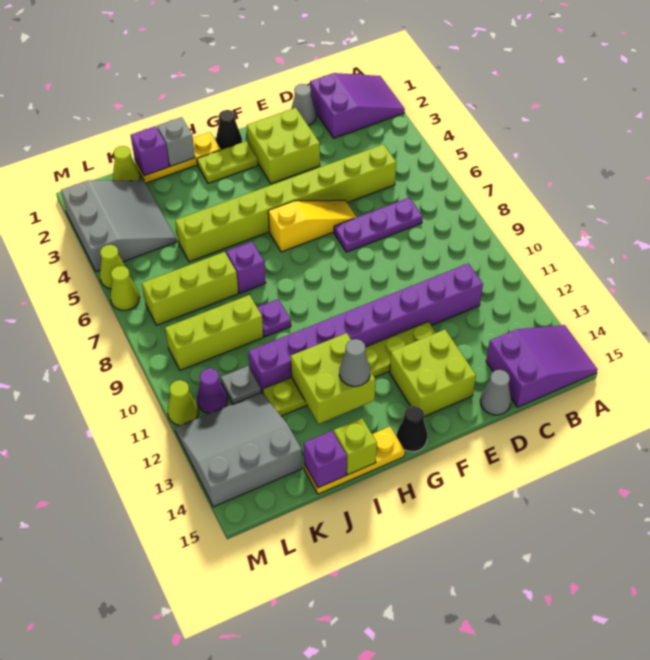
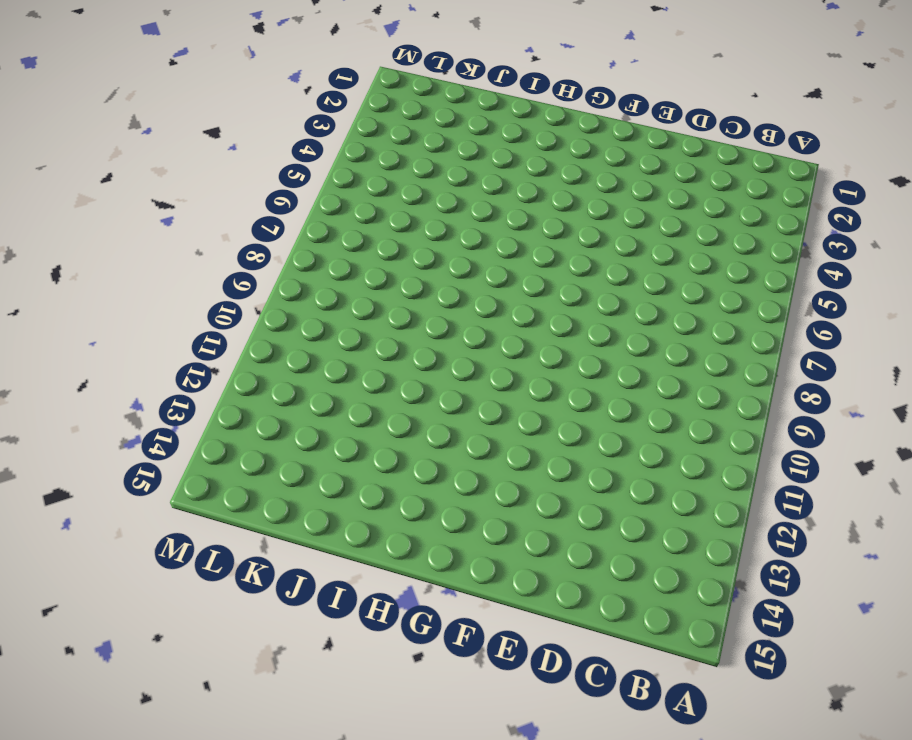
none -> purple 2x3 slope [310,73,405,138]
none -> purple 2x3 slope [486,325,597,407]
none -> lime 1x8 brick [175,144,396,262]
none -> purple 1x3 plate [334,198,423,252]

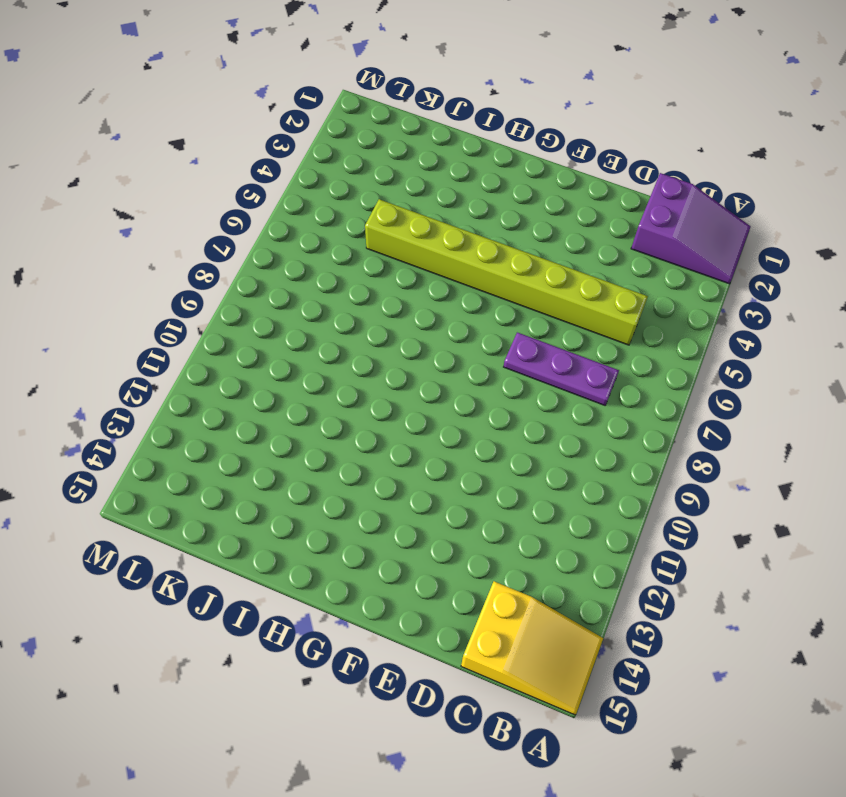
yellow 2x3 slope [461,581,603,715] -> purple 2x3 slope [486,325,597,407]
none -> purple 1x8 brick [248,263,483,394]
none -> grey 1x1 cone [291,84,316,126]
none -> grey 1x1 cone [480,370,511,415]
none -> lime 2x2 brick [247,108,320,184]

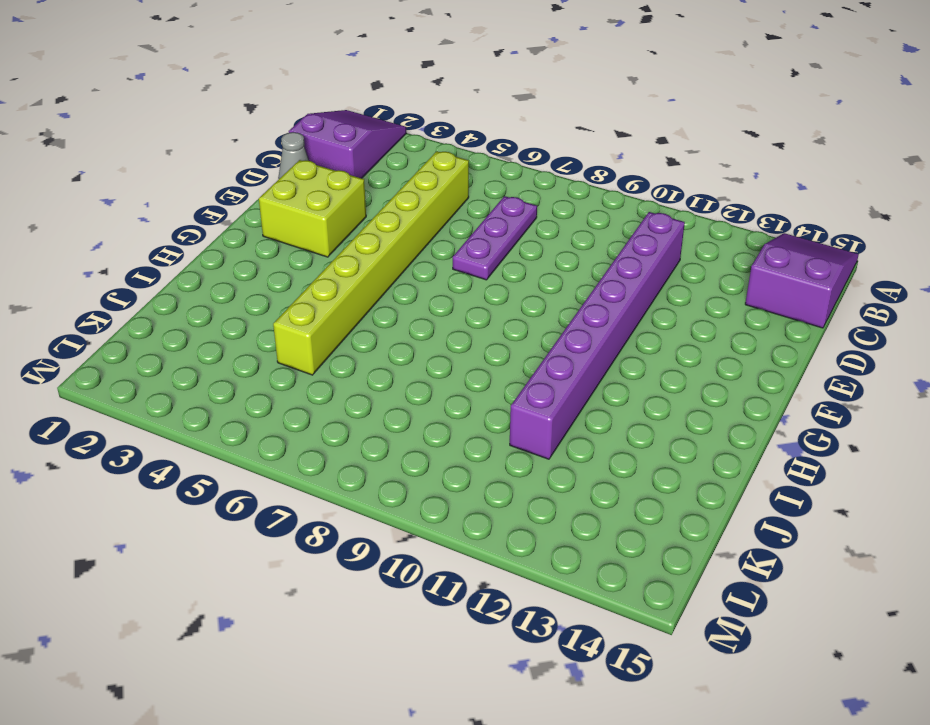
none -> grey 1x1 cone [480,370,511,415]
none -> yellow 1x3 slope [268,200,356,252]
none -> lime 1x6 plate [263,322,436,416]
none -> lime 2x2 brick [389,330,476,417]

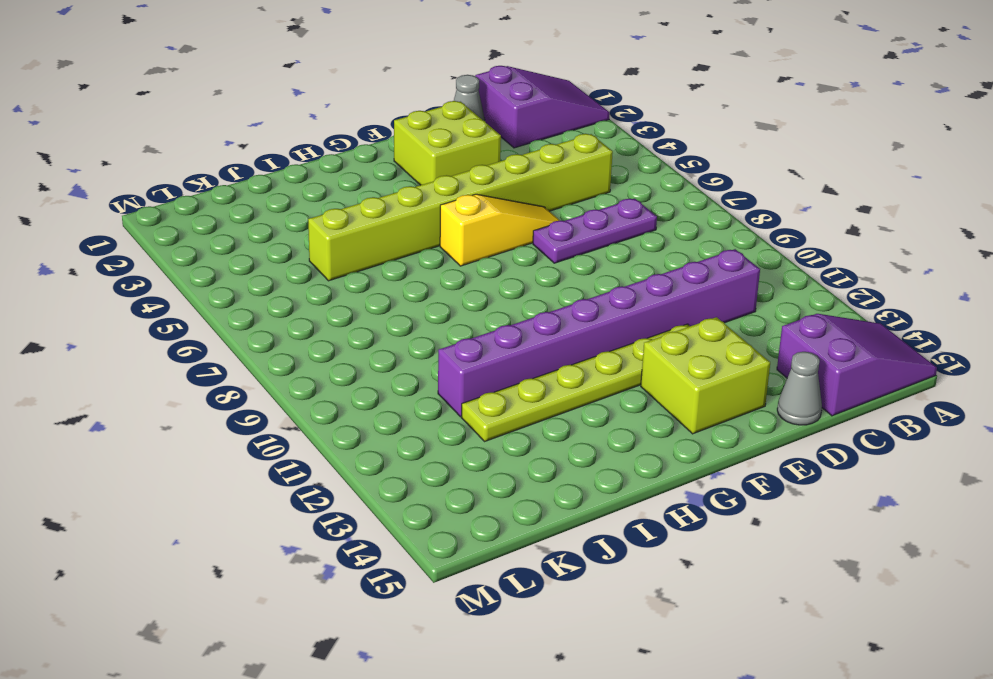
none -> black 1x1 cone [216,110,242,150]
none -> lime 1x2 plate [197,141,258,183]
none -> black 1x1 cone [397,406,427,452]
none -> yellow 1x3 plate [135,132,221,183]

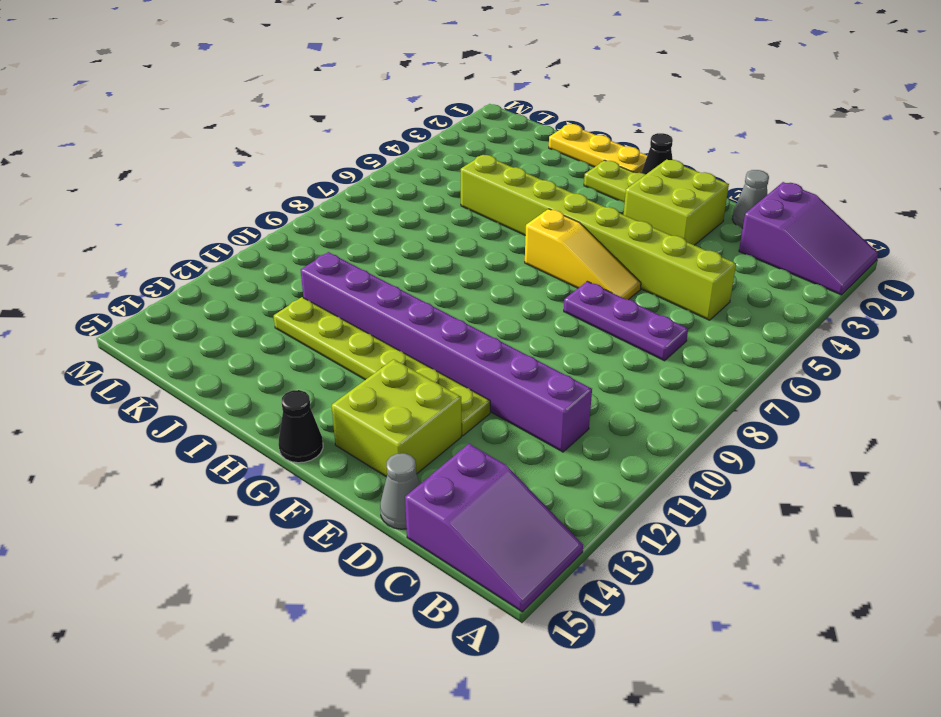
none -> yellow 1x3 plate [304,427,405,494]
none -> purple 1x1 brick [226,242,266,293]
none -> purple 1x1 plate [257,299,291,337]
none -> lime 1x3 brick [142,252,238,325]

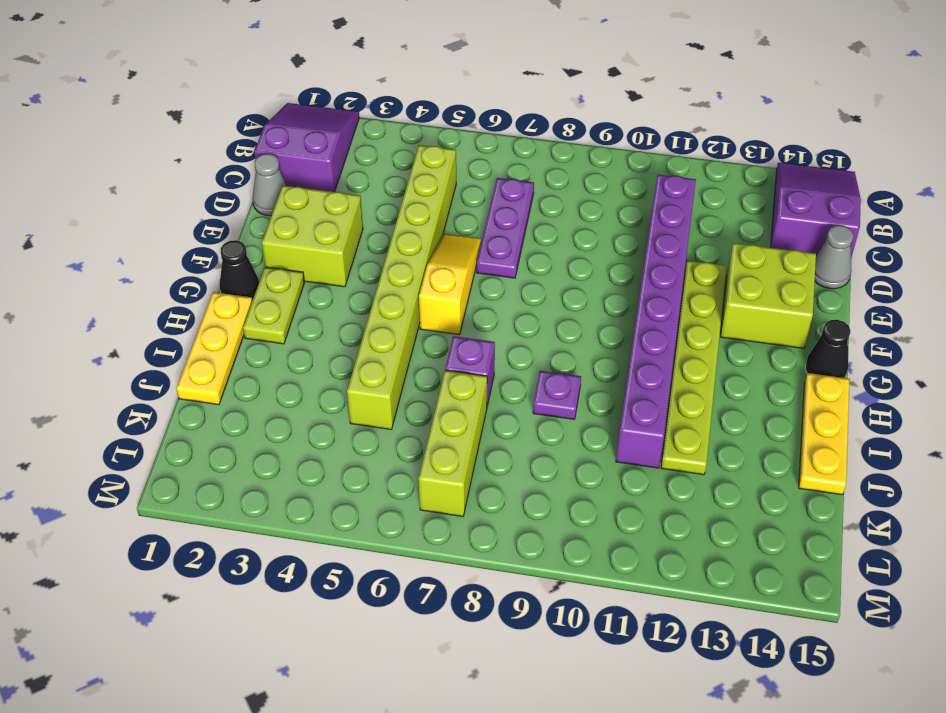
none -> lime 1x3 brick [165,295,263,370]
none -> lime 1x1 cone [113,146,140,181]
none -> grey 3x3 slope [61,180,176,272]
none -> grey 1x1 plate [221,366,261,404]

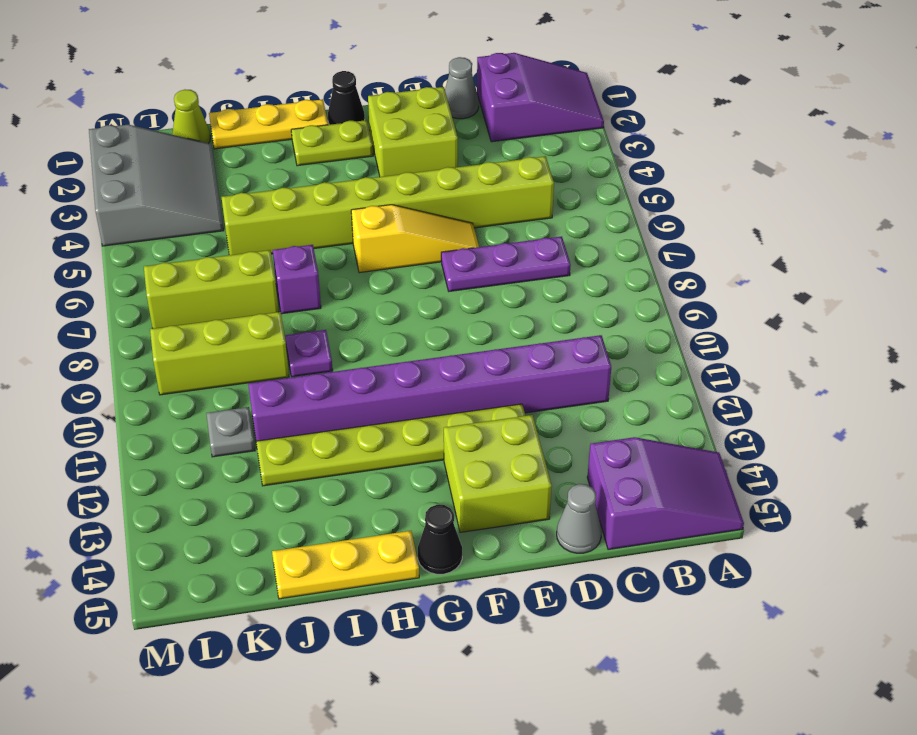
none -> grey 3x3 slope [175,392,302,507]
none -> purple 1x1 cone [197,368,227,414]
none -> lime 1x1 cone [100,245,125,289]
none -> lime 1x1 cone [110,266,140,310]

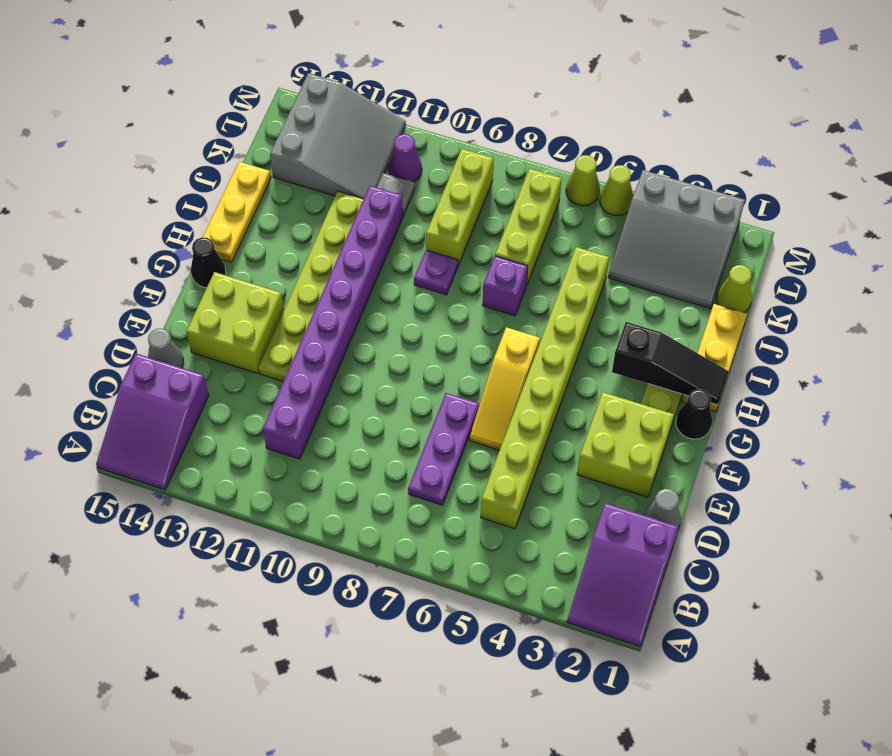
black 1x3 slope [612,322,729,405] -> none
none -> lime 1x1 cone [167,380,198,426]
none -> lime 2x2 brick [291,333,376,424]
none -> grey 1x1 brick [157,117,195,166]
none -> lime 1x1 brick [334,418,377,475]

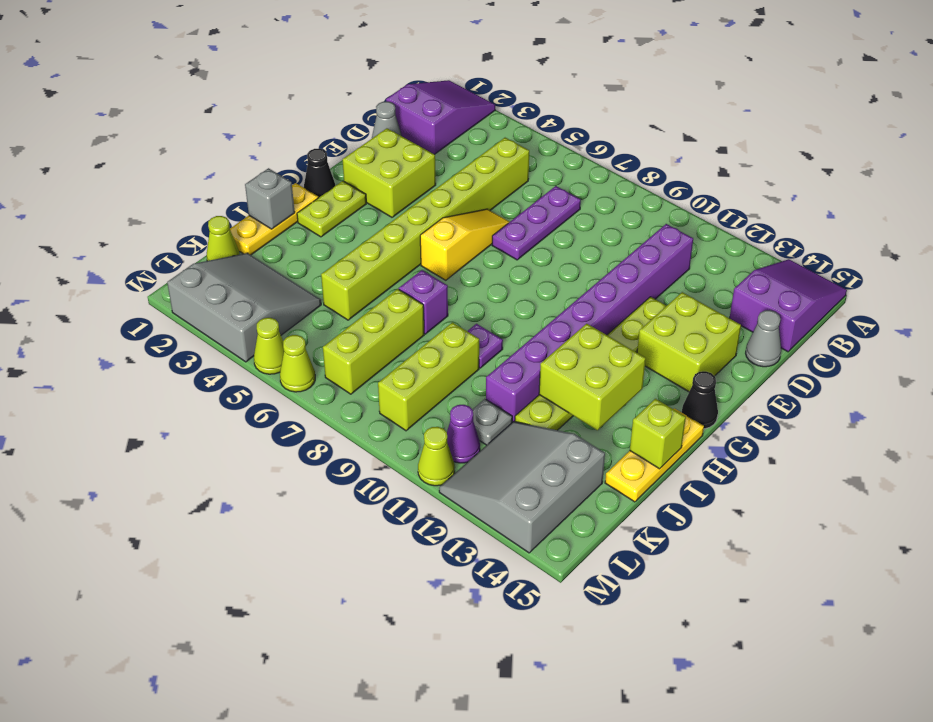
none -> purple 1x1 brick [131,126,169,176]
none -> purple 1x1 brick [304,431,347,488]
none -> grey 1x1 cone [339,339,370,386]

